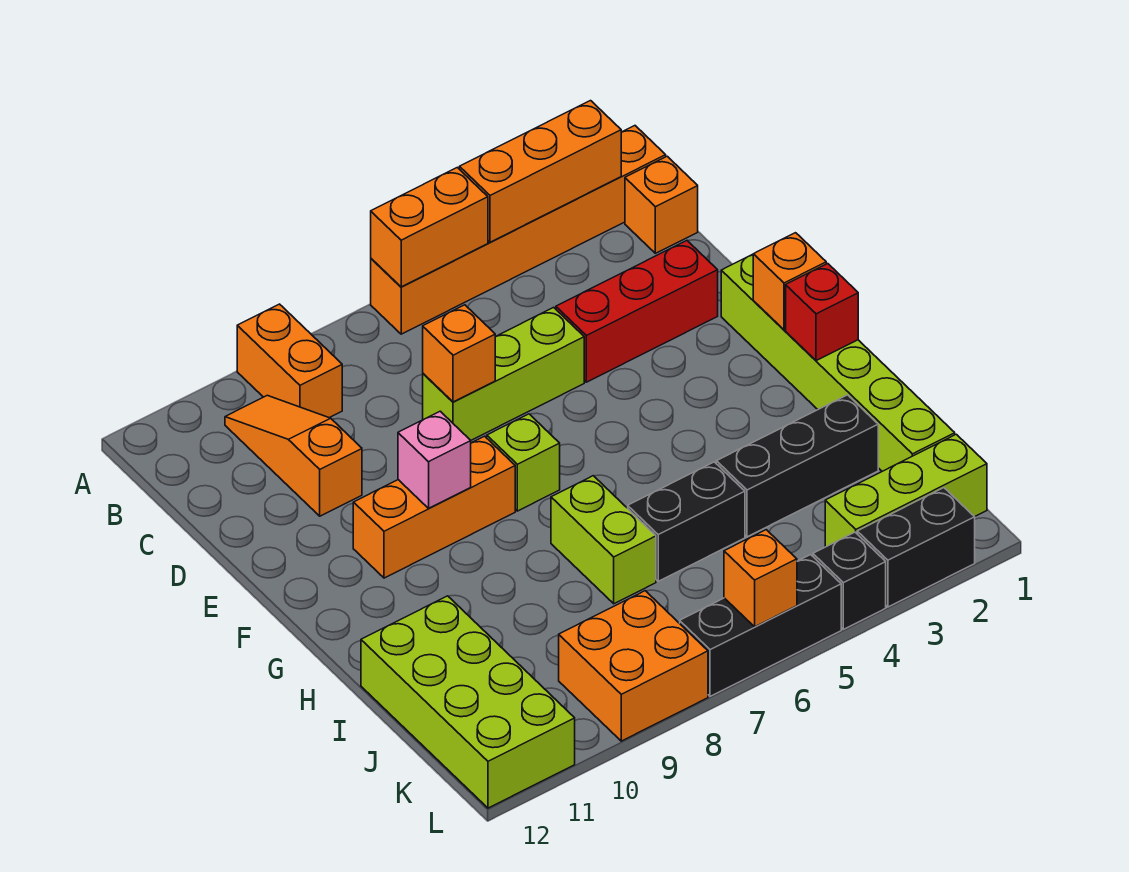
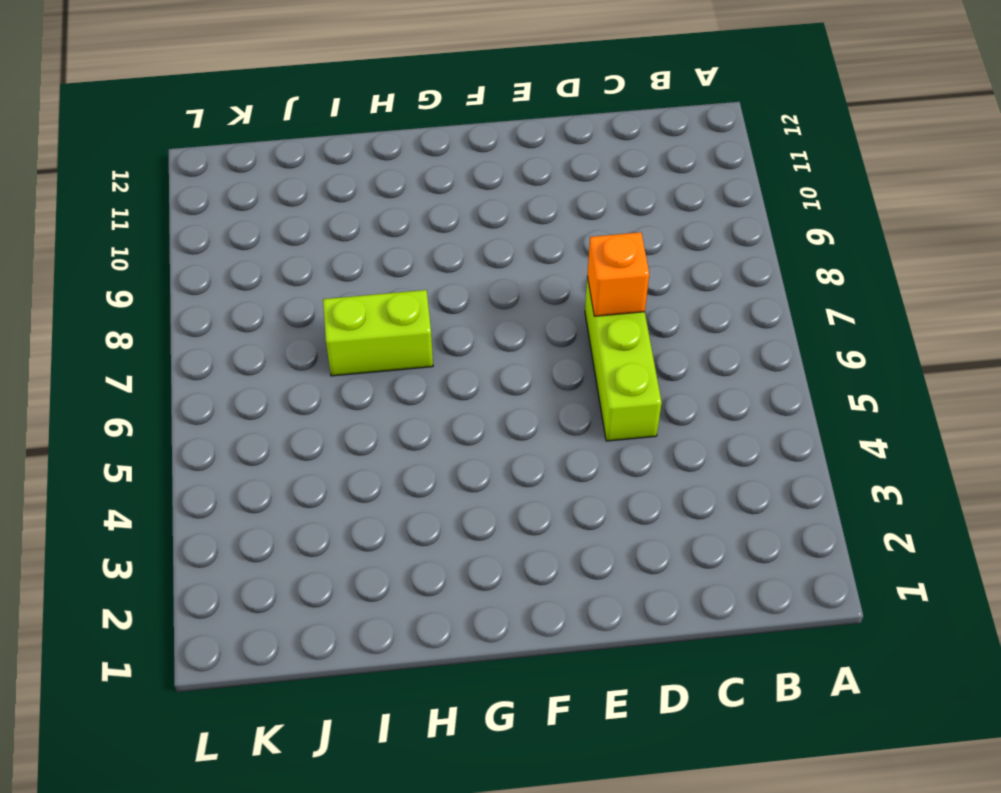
none -> orange 1x6 brick [371,126,666,334]
none -> orange 1x2 brick [237,304,342,418]
none -> orange 1x1 brick [625,156,698,253]

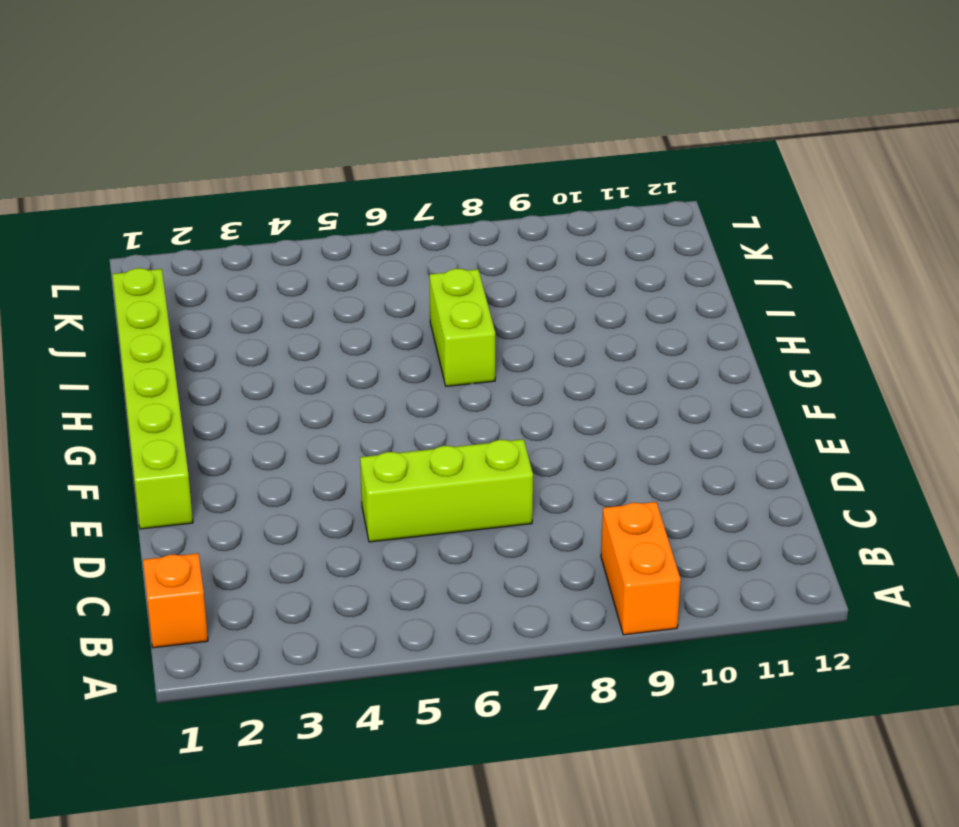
none -> orange 1x6 brick [371,126,666,334]
none -> orange 1x3 slope [225,395,362,516]
none -> red 1x3 brick [556,241,718,382]

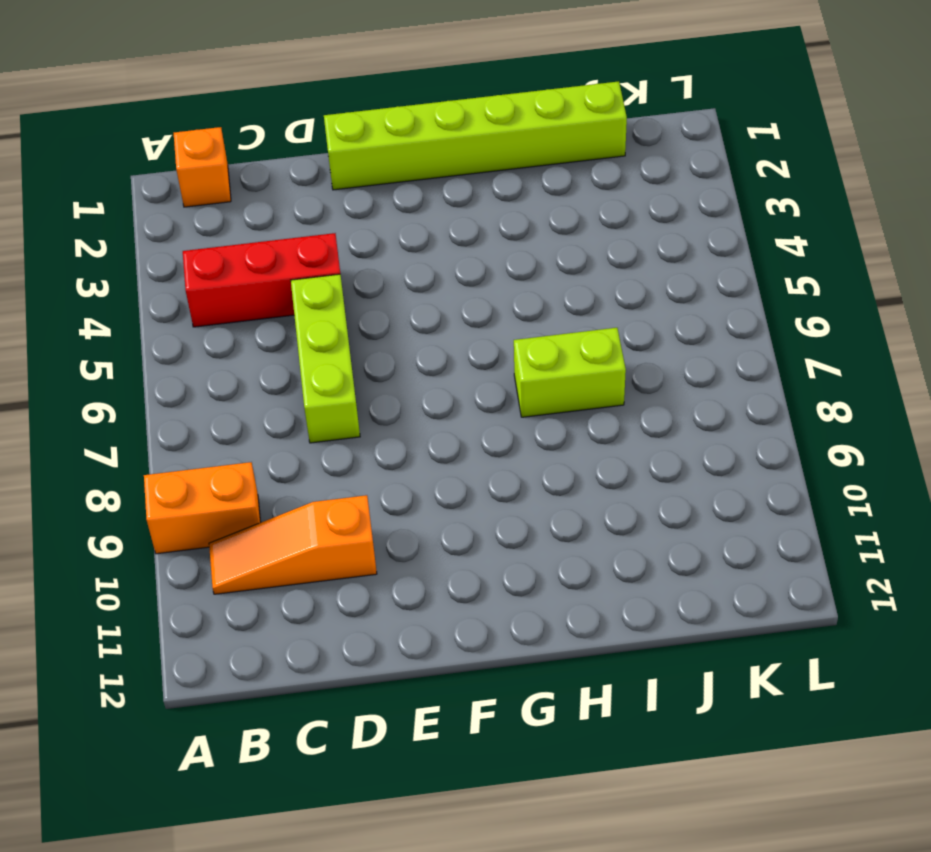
red 1x3 brick [183,233,340,327] -> red 1x3 brick turned to [556,241,718,382]
none -> orange 1x6 brick [371,126,666,334]
none -> lime 1x1 brick [487,414,560,511]
none -> orange 1x3 brick [353,436,515,578]

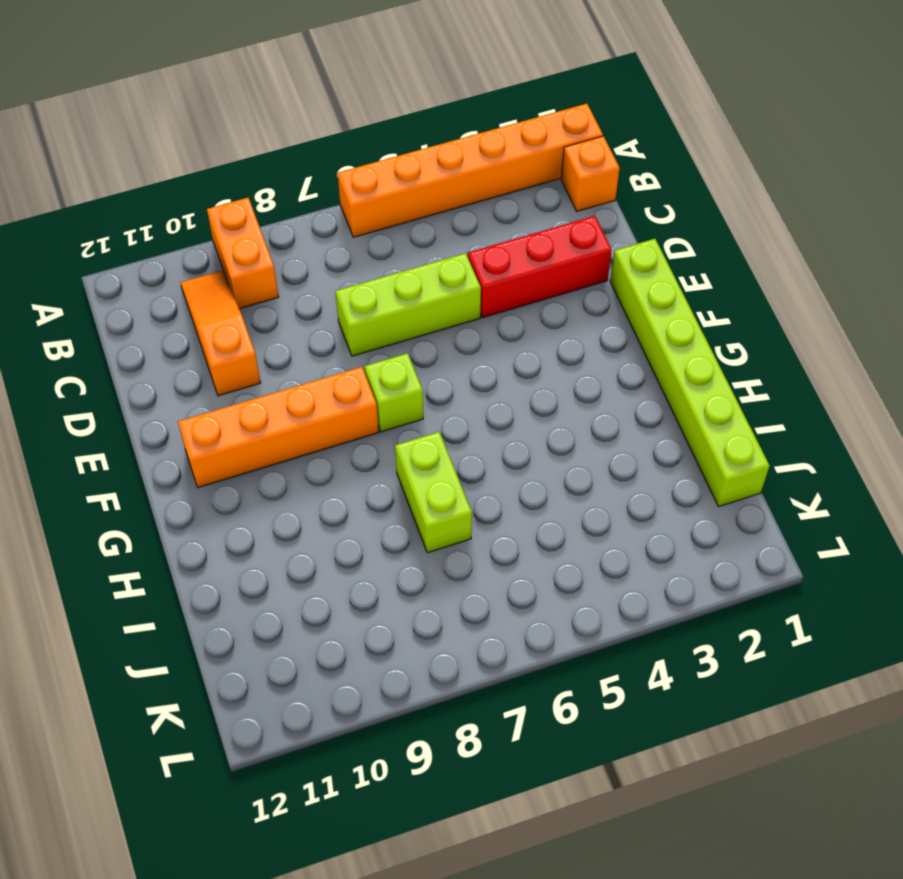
orange 1x4 brick [178,367,379,487] -> orange 1x3 brick [353,436,515,578]
none -> black 1x3 brick [716,395,878,537]
none -> black 1x2 brick [628,462,745,581]
none -> lime 2x4 brick [361,596,575,808]

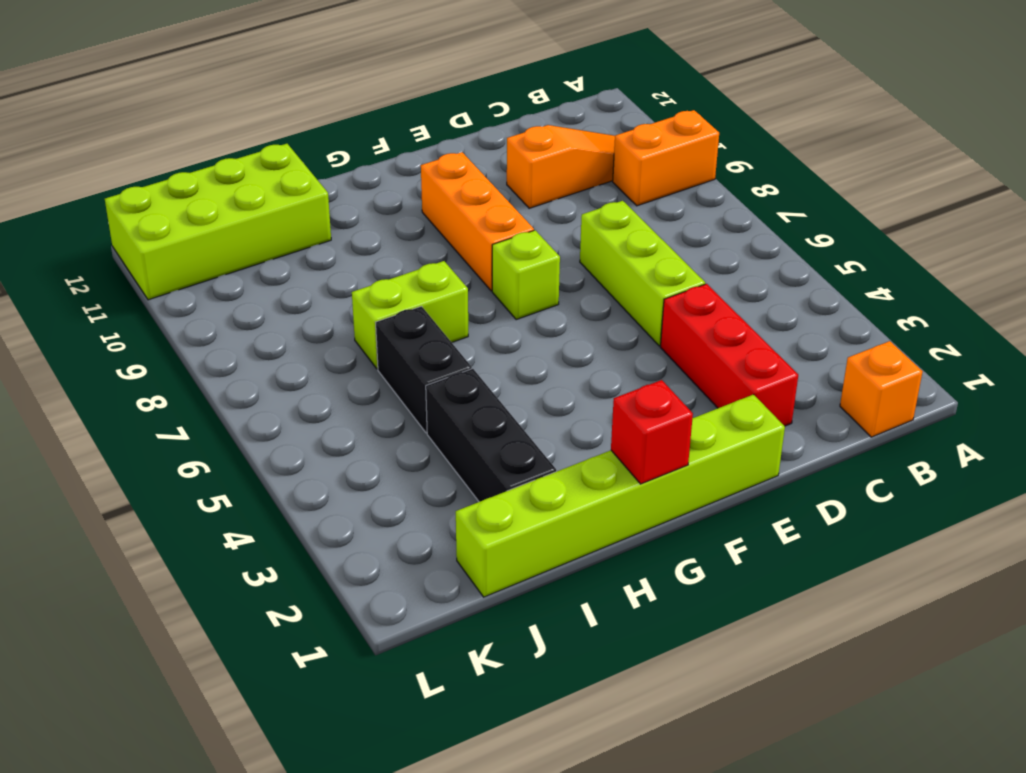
none -> orange 1x6 brick [371,126,666,334]
none -> lime 1x3 brick [825,434,987,547]
none -> orange 2x2 brick [559,591,708,741]

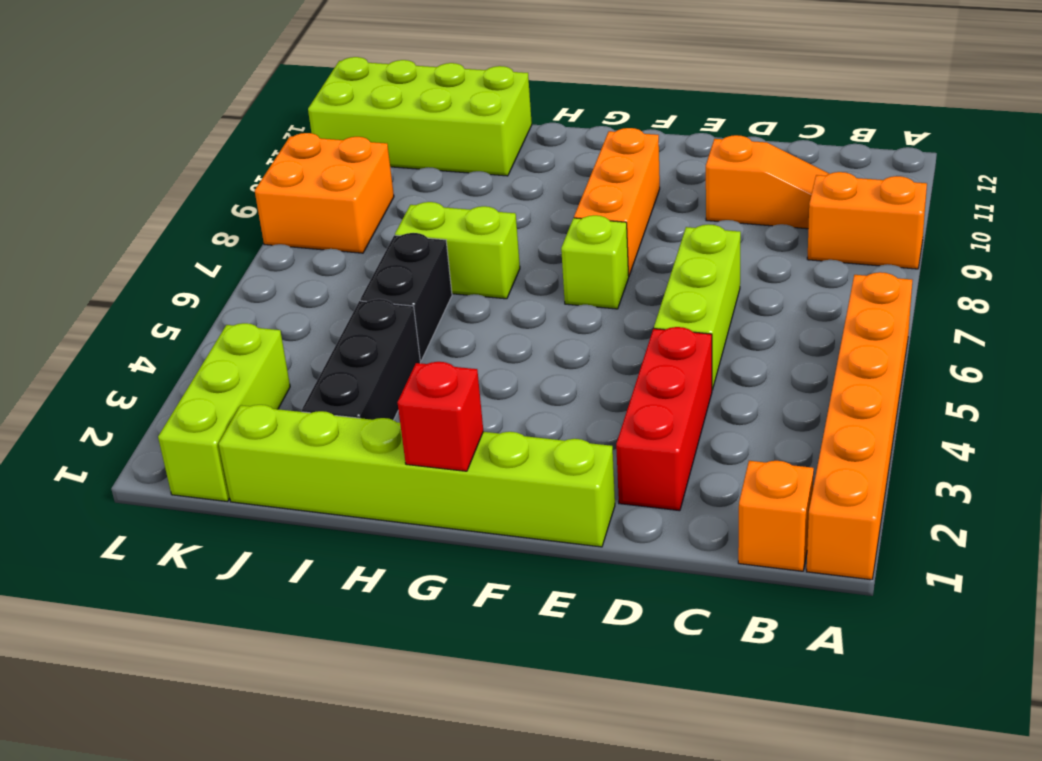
none -> black 1x2 brick [857,488,975,607]
none -> black 1x1 brick [813,532,886,629]
none -> black 1x3 brick [680,555,841,696]

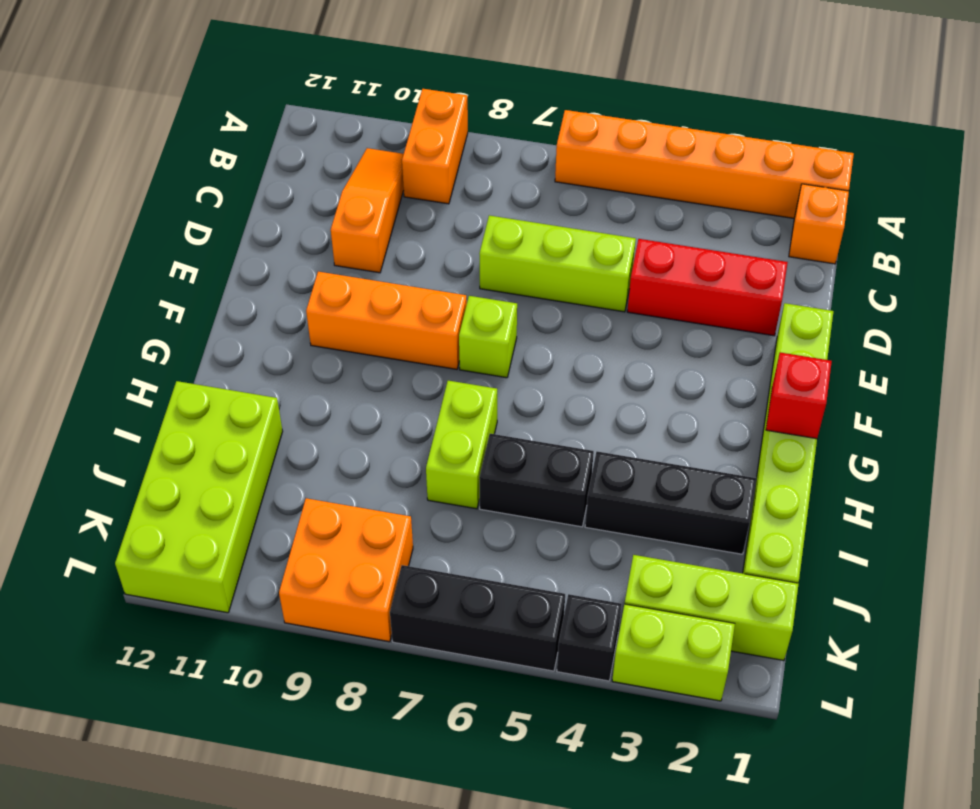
lime 1x2 brick [612,604,735,701] -> black 1x2 brick [857,488,975,607]
none -> orange 1x3 brick [459,101,621,242]
none -> orange 1x2 brick [371,168,488,287]
none -> orange 1x1 brick [423,305,495,402]

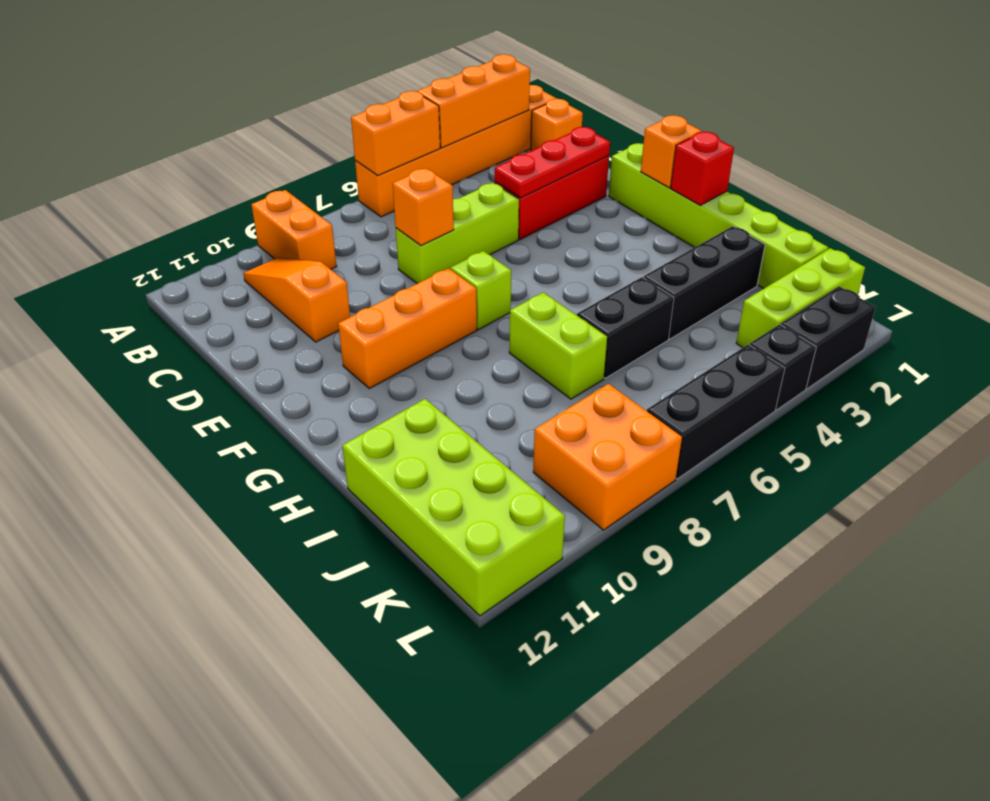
red 1x3 plate [495,127,610,198] -> none
none -> pink 1x1 brick [398,411,471,508]
none -> orange 1x1 brick [724,530,797,627]

